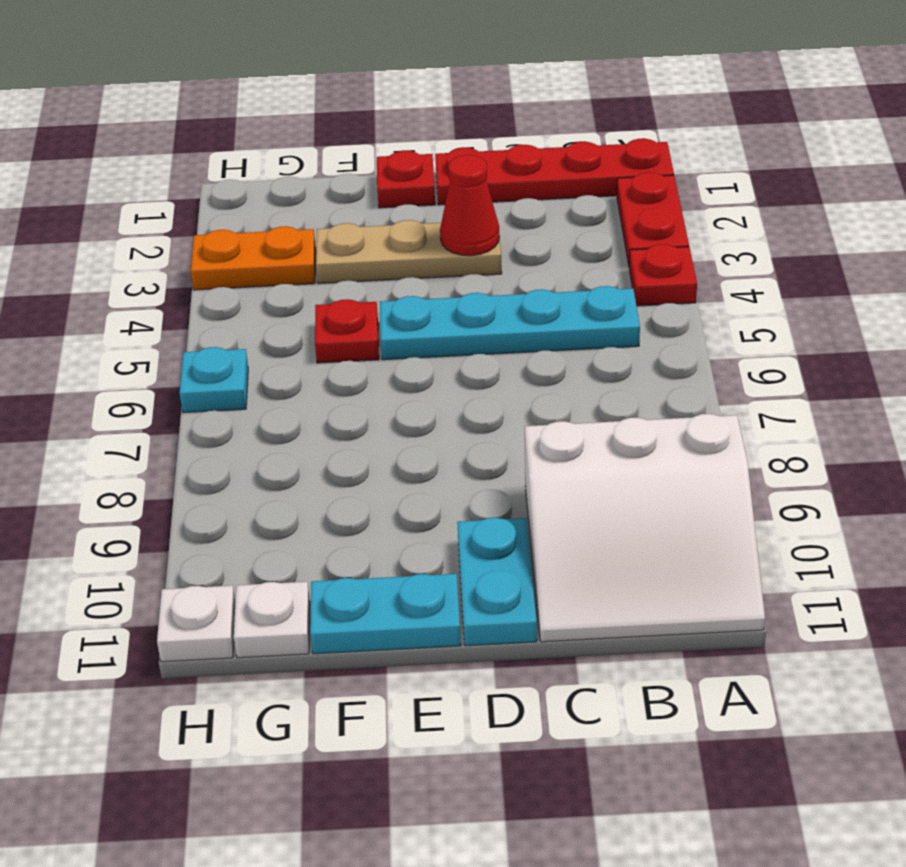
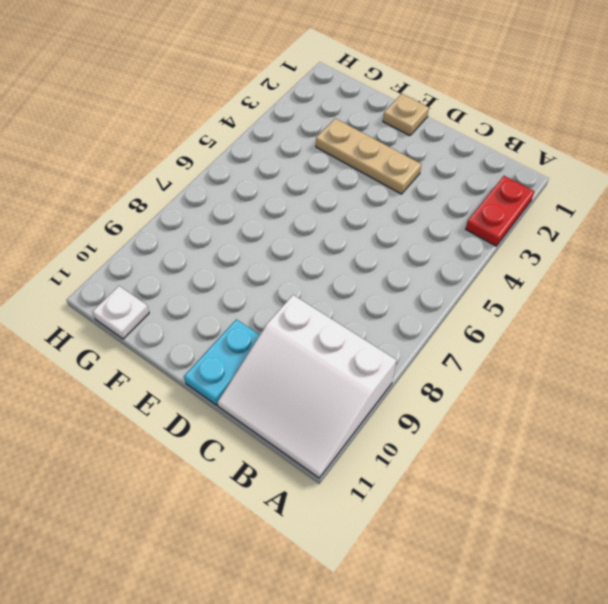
tan 1x1 plate [383,94,429,136] -> red 1x1 plate [377,151,435,208]
none -> red 1x4 plate [435,139,674,205]
none -> red 1x1 plate [629,244,697,306]
none -> cyan 1x4 plate [380,286,640,360]

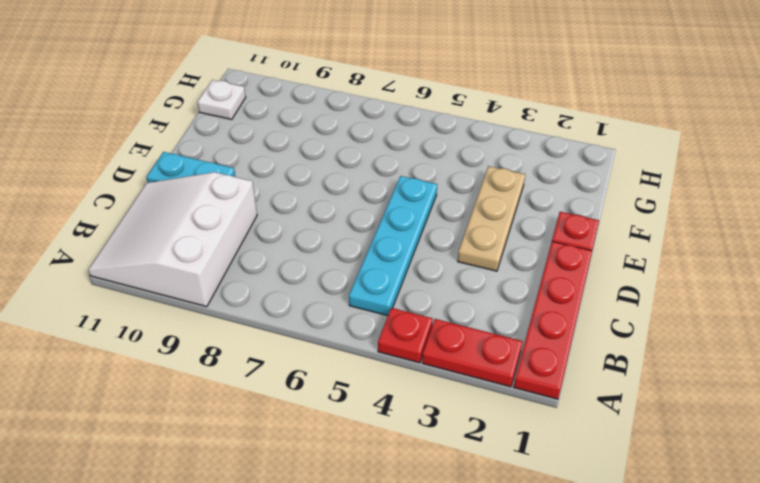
none -> cyan 1x2 plate [310,574,461,654]
none -> red 1x1 plate [315,299,379,363]
none -> orange 1x2 plate [191,226,316,290]

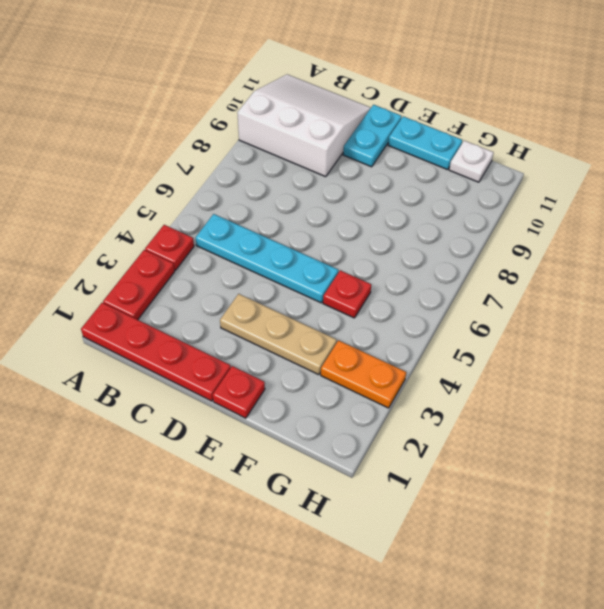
none -> cyan 1x1 plate [180,347,248,413]
none -> white 1x1 plate [157,585,235,662]
none -> red 1x1 cone [440,155,500,256]

